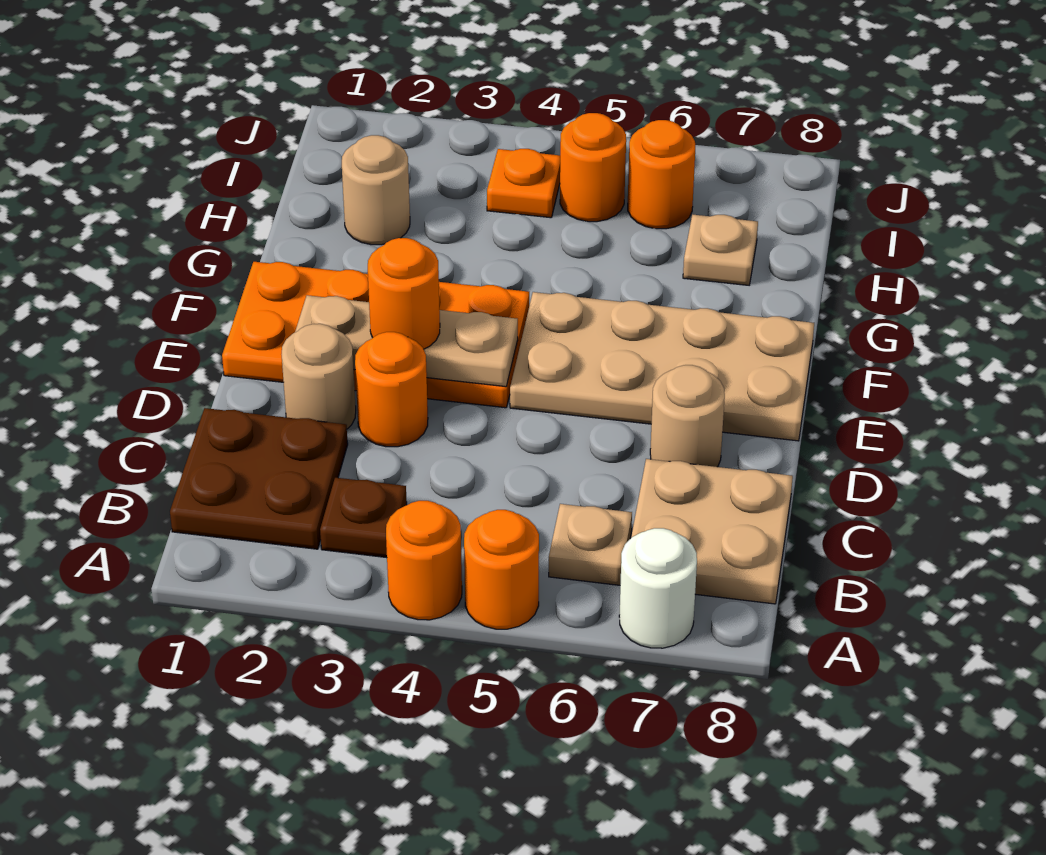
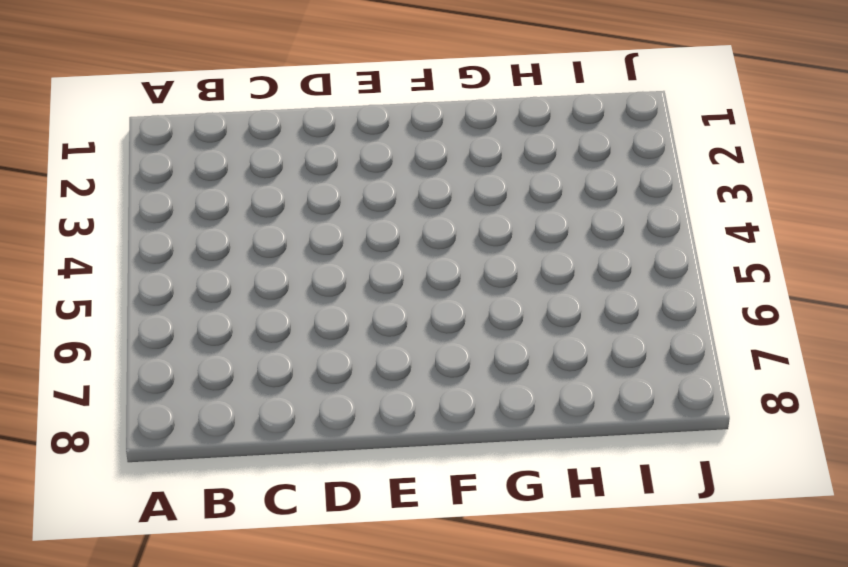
none -> orange 1x1 round brick [386,501,462,620]
none -> orange 1x1 round brick [464,510,539,629]
none -> white 1x1 round brick [619,528,697,648]

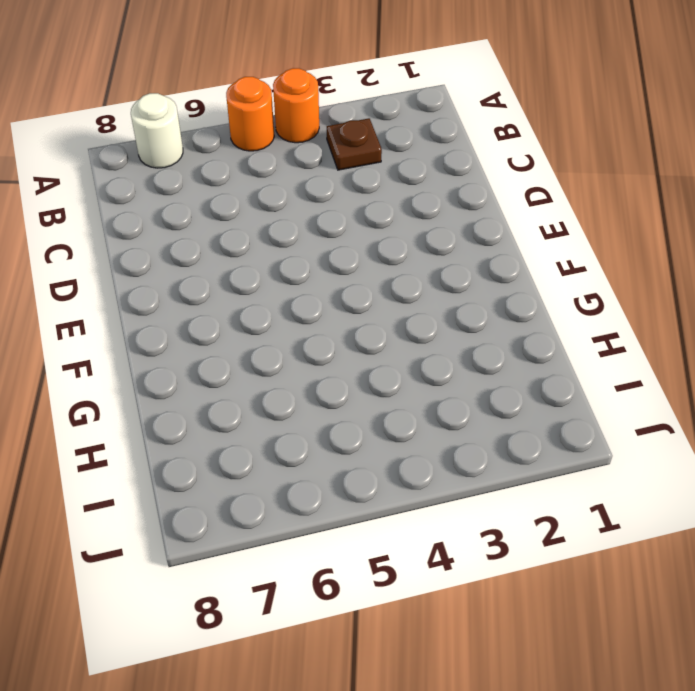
none -> brown 2x2 plate [170,408,348,549]
none -> tan 1x1 plate [549,504,632,585]
none -> tan 2x2 plate [631,459,793,604]

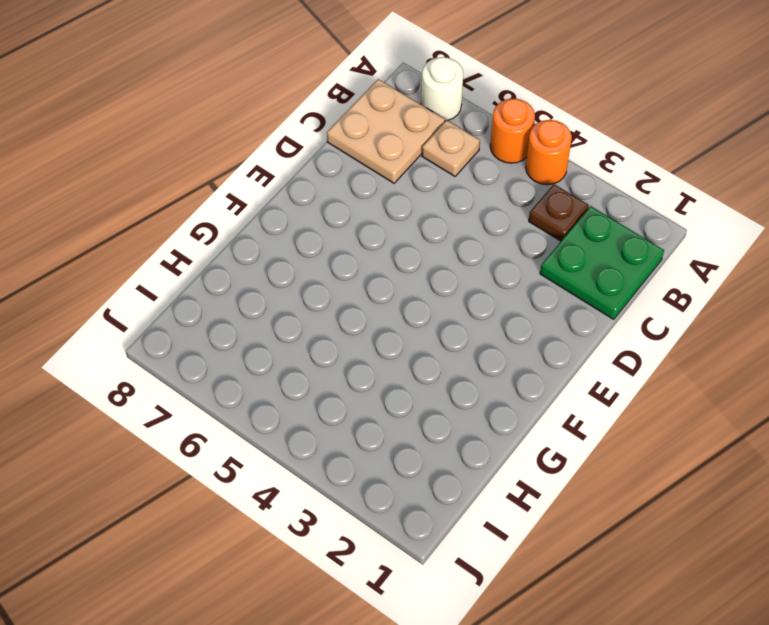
green 2x2 plate [540,206,664,320] -> brown 2x2 plate [170,408,348,549]
none -> tan 1x1 round brick [281,324,356,429]
none -> orange 1x1 round brick [355,332,428,447]
none -> tan 1x1 round brick [650,365,725,467]

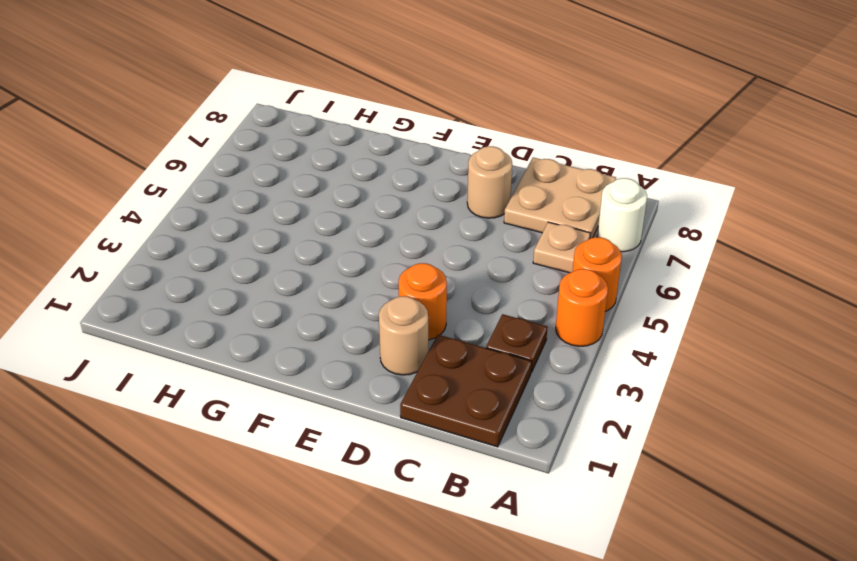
none -> orange 2x4 plate [222,262,529,408]
none -> tan 2x4 plate [510,292,814,441]
none -> tan 1x1 round brick [342,135,410,245]

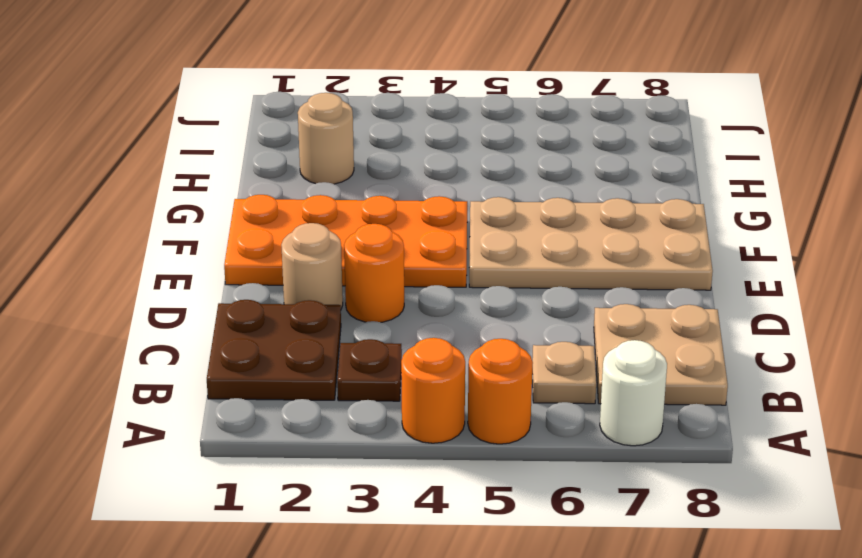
none -> tan 1x1 round brick [650,365,725,467]
none -> tan 1x1 plate [683,215,758,285]
none -> orange 1x1 plate [487,149,560,218]

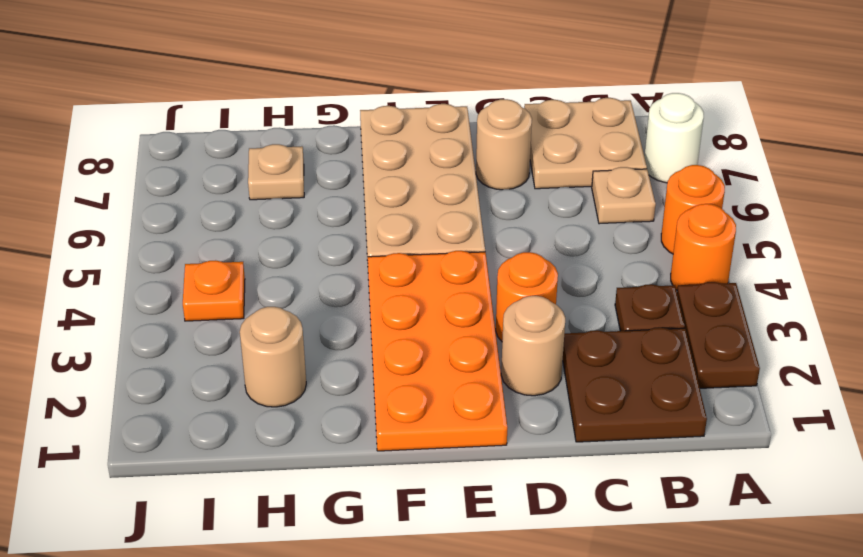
brown 1x2 plate [677,282,760,388] -> none
none -> orange 1x1 round brick [560,113,626,222]
none -> orange 1x1 round brick [628,120,695,229]
none -> tan 1x3 plate [295,295,518,387]

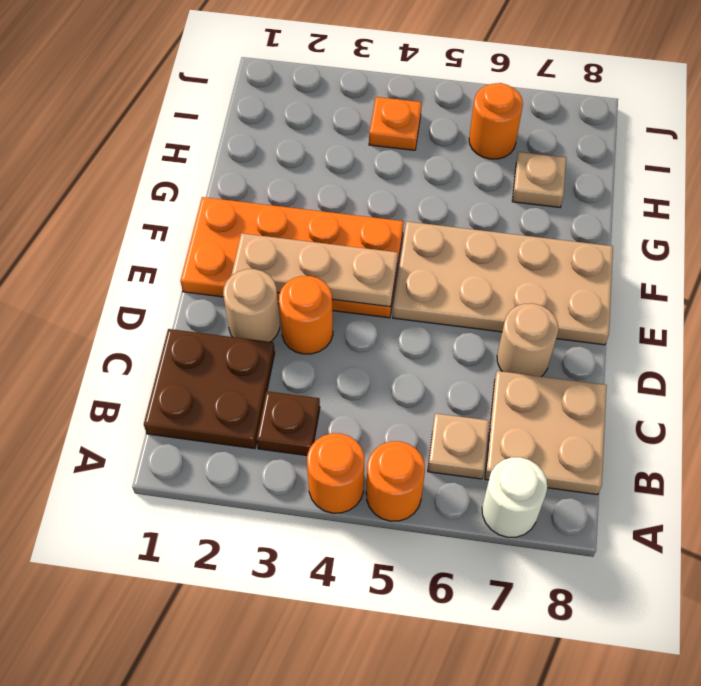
none -> tan 1x1 round brick [342,135,410,245]
none -> orange 1x1 round brick [560,113,626,222]
none -> orange 1x1 round brick [368,238,440,349]

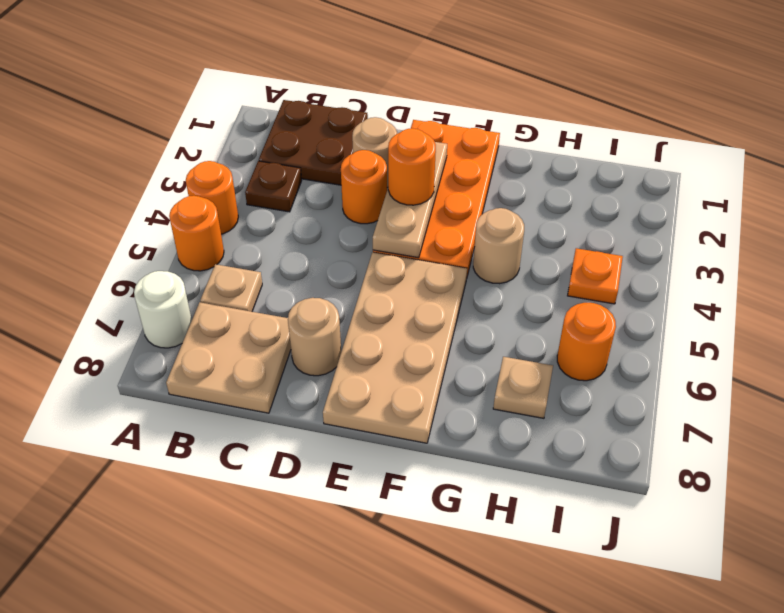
tan 1x1 round brick [473,208,524,284] -> tan 1x1 round brick moved to [342,135,410,245]
none -> orange 1x1 round brick [560,113,626,222]

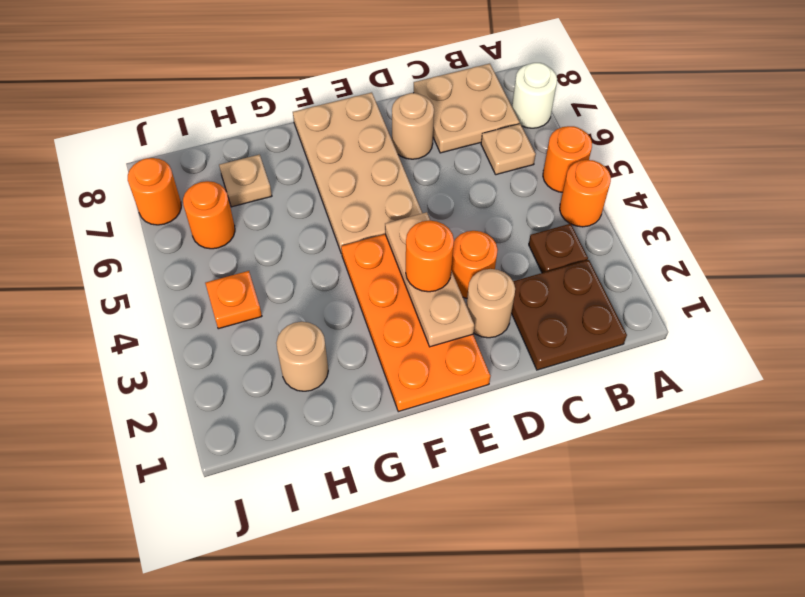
orange 1x1 round brick [128,158,181,225] -> orange 1x1 round brick moved to [560,113,626,222]

